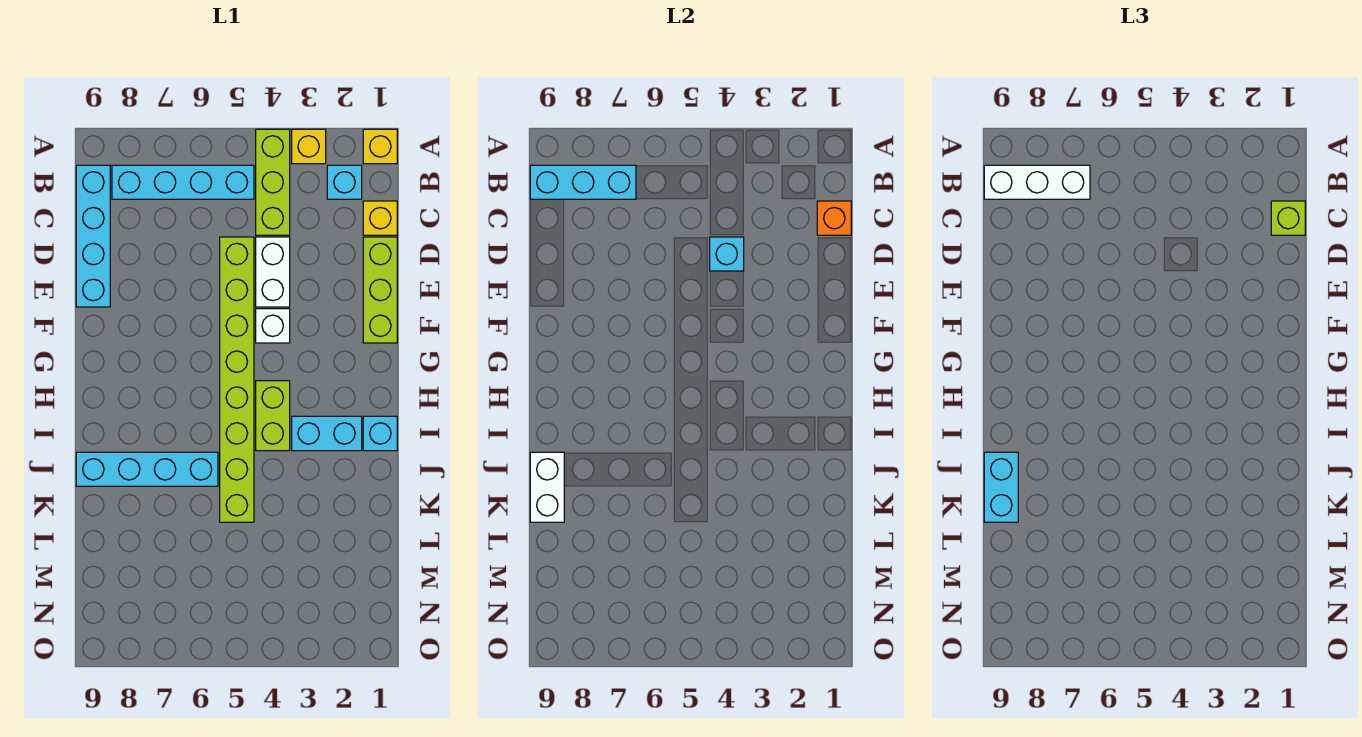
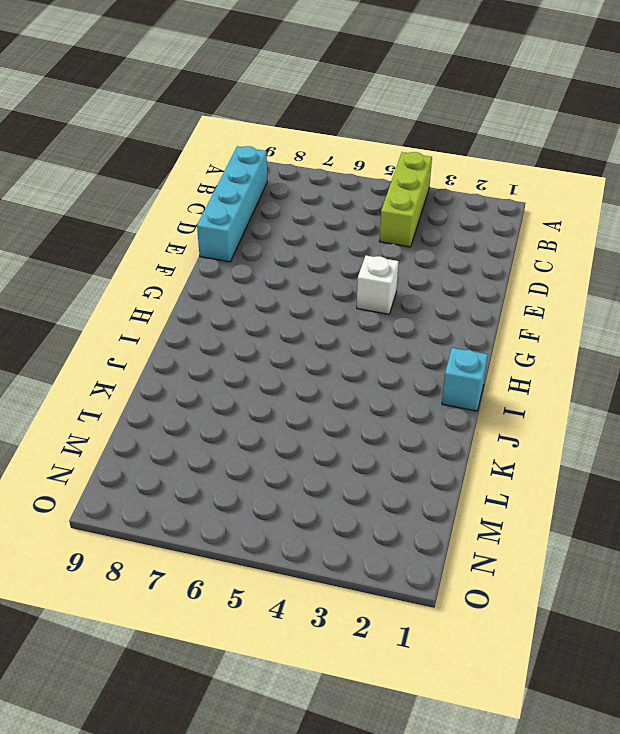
none -> yellow 1x1 brick [363,129,397,164]
none -> yellow 1x1 brick [292,129,326,164]
none -> cyan 1x1 brick [327,165,362,199]

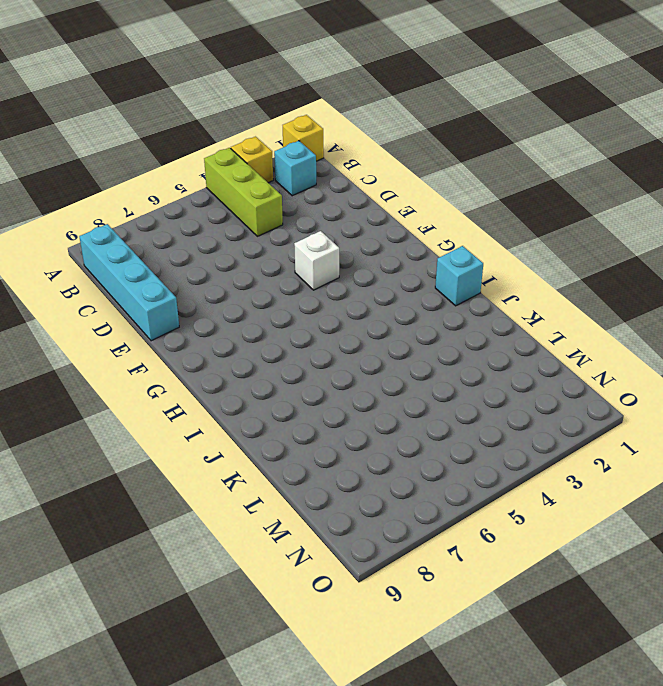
none -> cyan 1x4 brick [112,165,254,199]
none -> yellow 1x1 brick [363,201,397,235]
none -> lime 1x3 brick [363,237,397,343]

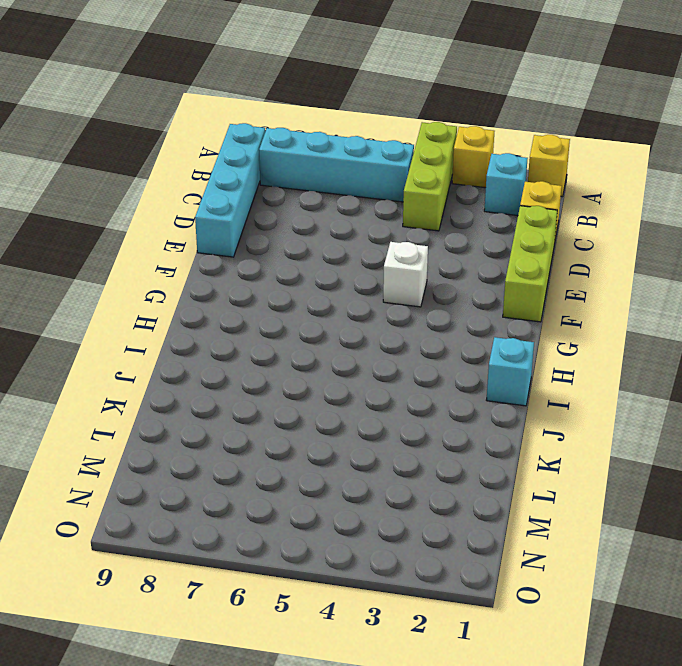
none -> white 1x2 brick [256,237,290,307]
none -> lime 1x8 brick [220,237,254,522]
none -> lime 1x2 brick [256,381,290,451]

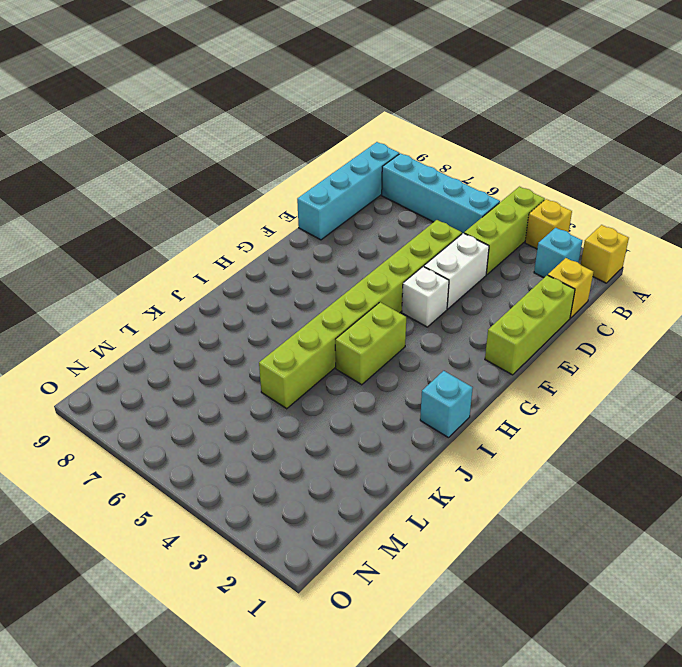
none -> cyan 1x2 brick [292,416,362,451]
none -> cyan 1x4 brick [76,452,218,486]
none -> cyan 1x3 brick [530,165,636,199]

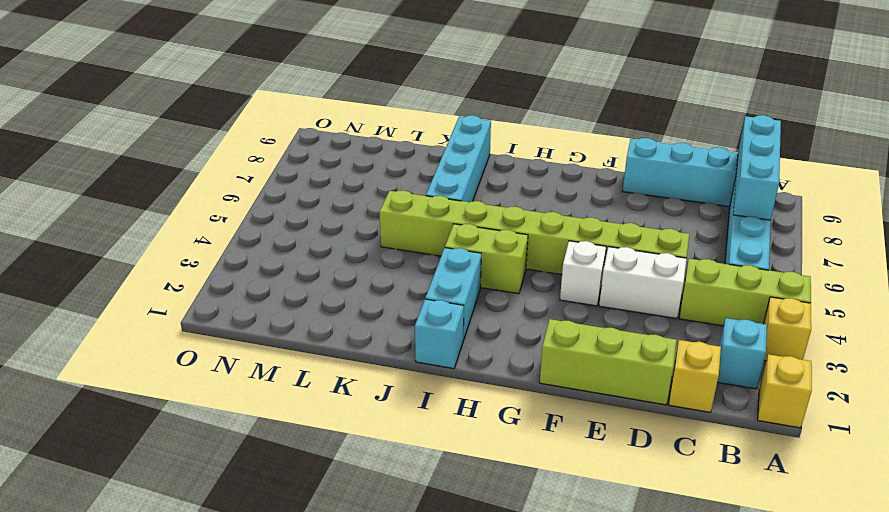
none -> orange 1x1 brick [817,201,851,235]
none -> cyan 1x1 brick [710,237,744,271]
none -> white 1x2 brick [530,452,564,522]

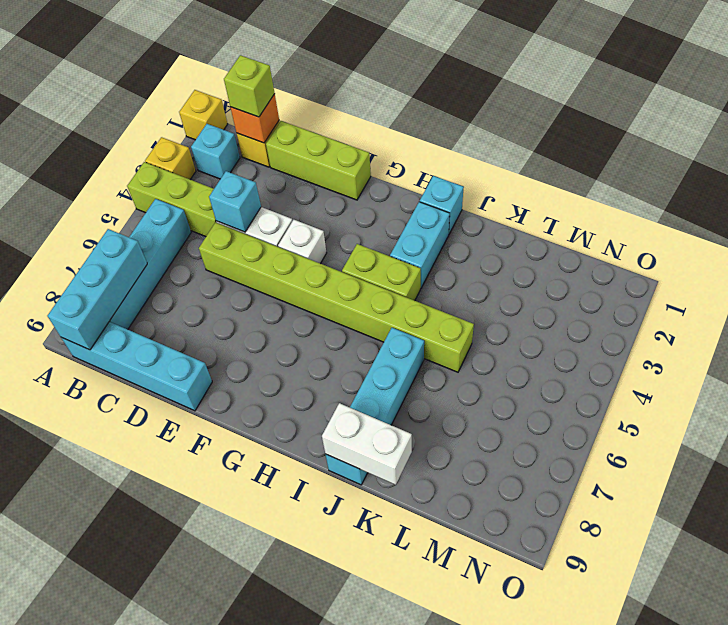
none -> white 1x3 brick [984,165,1090,199]
none -> cyan 1x2 brick [984,452,1018,522]

